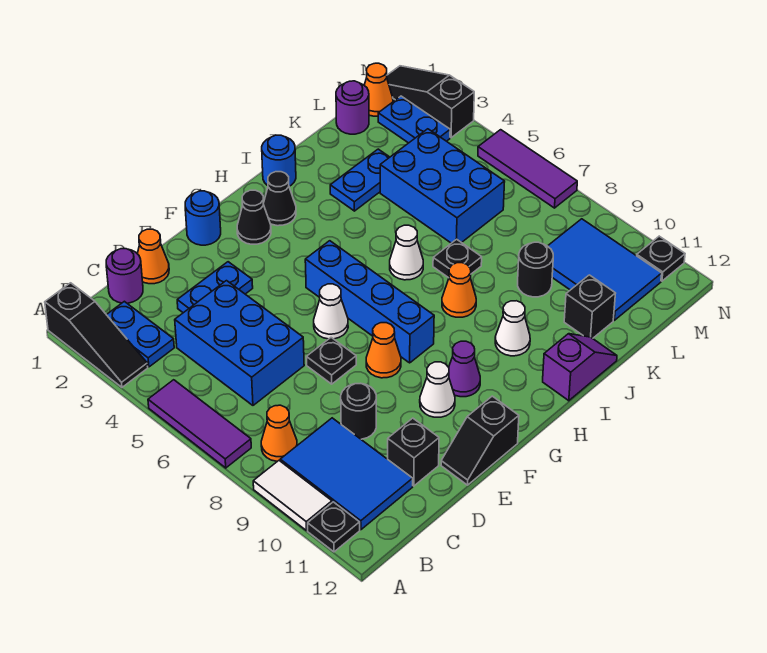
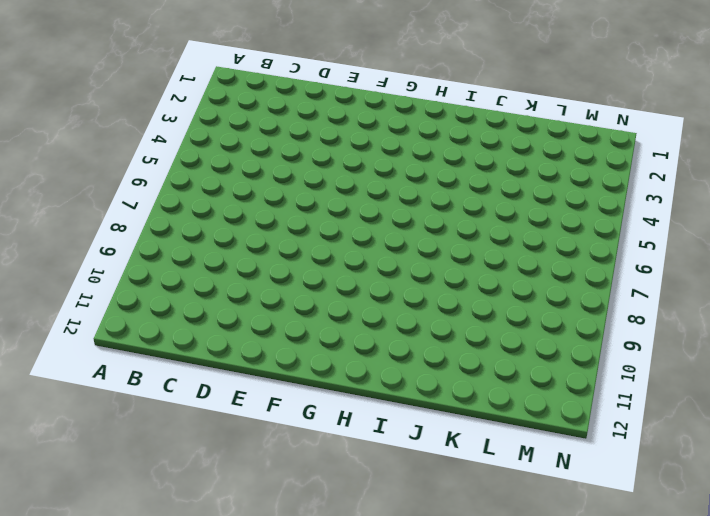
none -> black 1x3 slope [45,283,148,387]
none -> purple 1x3 tile [148,380,251,468]
none -> white 1x2 tile [253,461,332,531]
none -> black 1x1 plate [308,502,360,552]

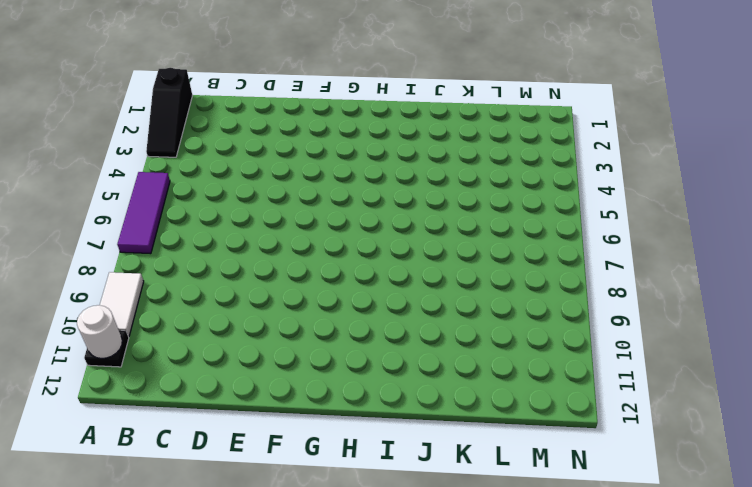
white 1x1 round brick [77,305,122,359] -> none
none -> blue 1x2 plate [107,301,174,367]
none -> orange 1x1 cone [261,405,297,461]
none -> blue 2x3 tile [280,418,413,530]
none -> purple 1x1 round brick [106,249,143,303]

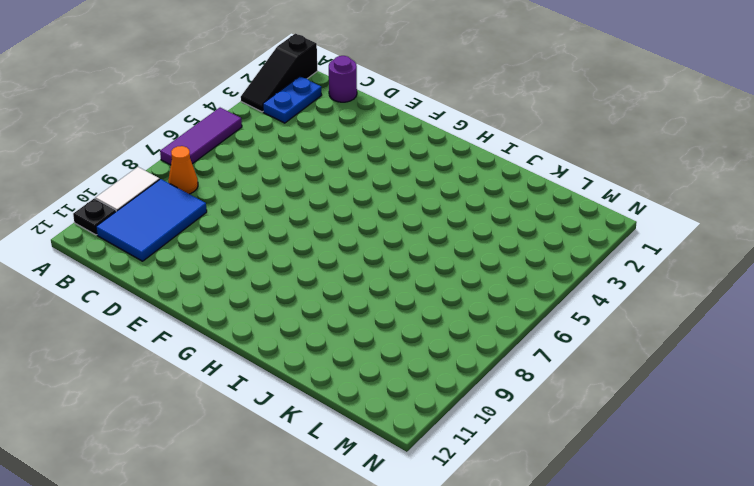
none -> blue 2x3 brick [175,281,304,405]
none -> orange 1x1 cone [138,229,169,284]
none -> blue 1x2 plate [177,262,253,313]
none -> black 1x1 round brick [341,383,376,439]

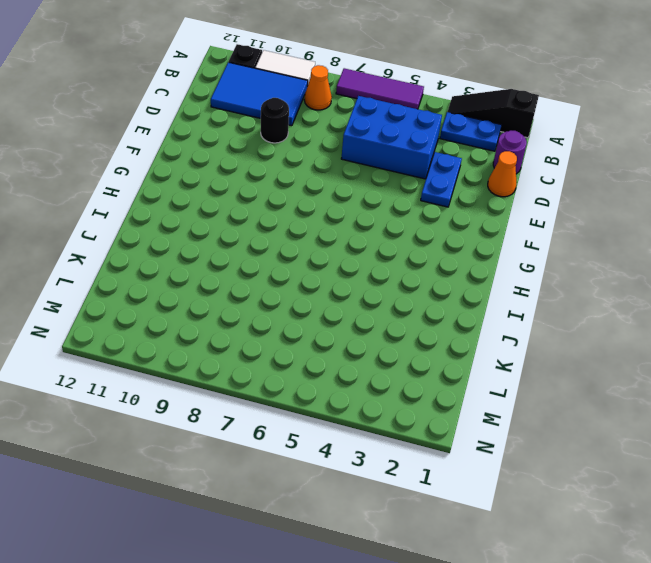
none -> black 1x1 brick [388,418,439,486]
none -> black 1x1 plate [306,338,356,384]
none -> black 1x2 slope [441,396,519,485]
none -> blue 1x1 round brick [185,191,221,245]

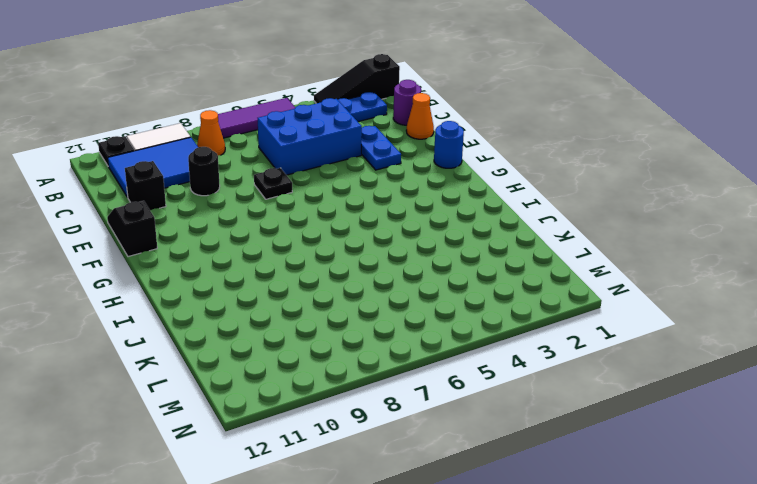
none -> white 1x1 cone [314,284,348,339]
none -> orange 1x1 cone [366,323,401,378]
none -> white 1x1 cone [420,362,455,417]
none -> black 1x1 cone [237,190,271,244]

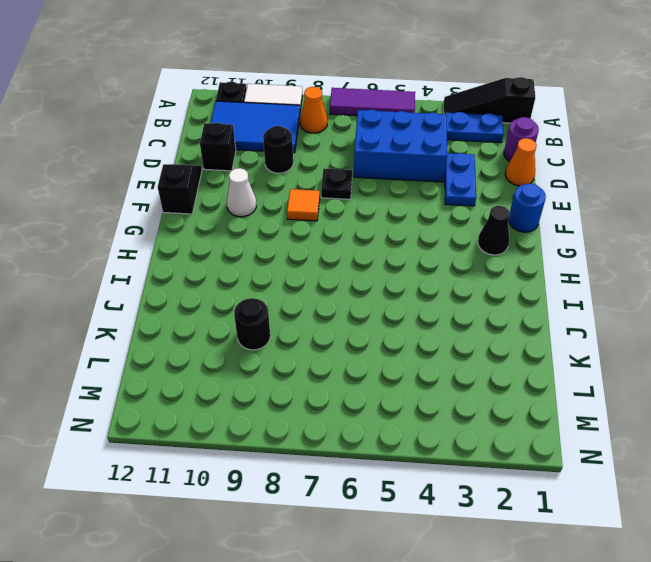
orange 1x1 tile [287,189,320,221] -> orange 1x1 cone [366,323,401,378]
none -> white 1x1 cone [314,284,348,339]
none -> blue 1x4 brick [305,241,434,363]
none -> purple 1x1 cone [449,341,480,397]
none -> black 1x1 cone [263,172,296,226]

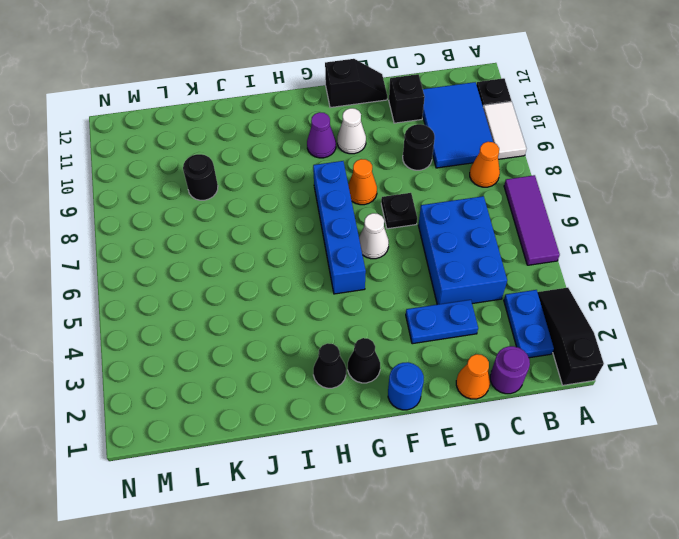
none -> blue 1x1 round brick [262,135,296,186]
none -> white 1x1 cone [390,225,423,280]
none -> orange 1x1 cone [442,263,476,317]
none -> white 1x1 cone [495,301,530,356]

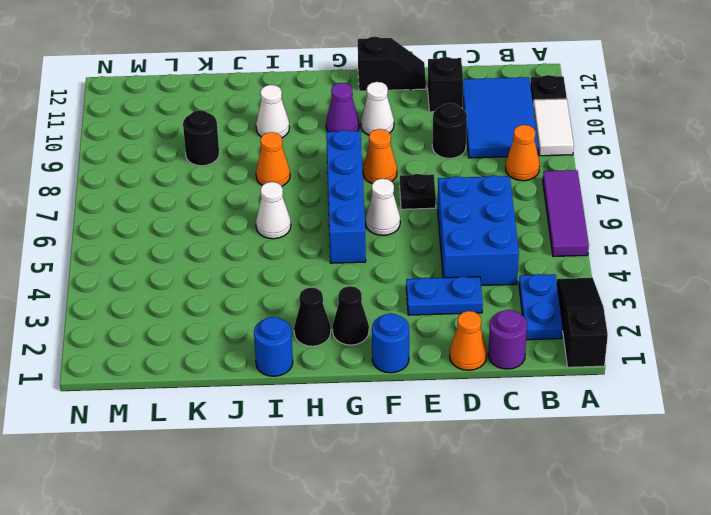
none -> purple 1x2 slope [543,334,617,401]
none -> blue 1x2 plate [330,149,390,211]
none -> black 1x1 plate [433,239,482,278]
none -> blue 2x3 brick [380,129,505,243]

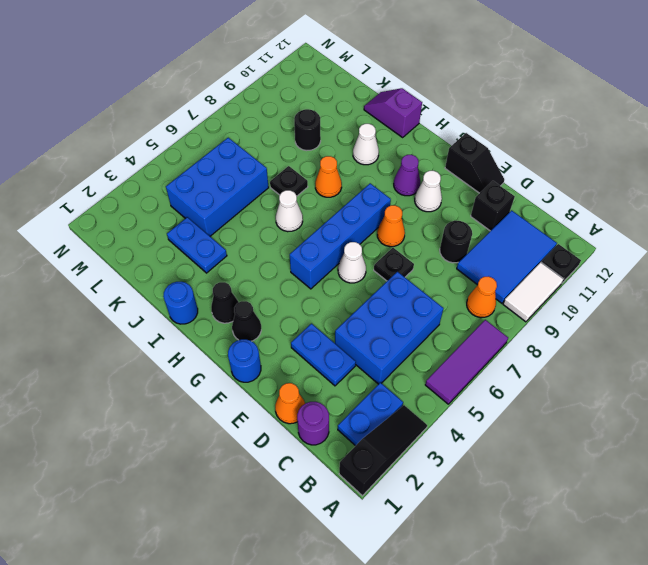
none -> black 1x1 brick [564,275,616,338]
none -> purple 1x1 round brick [336,81,369,134]
none -> blue 2x3 tile [548,219,662,320]
none -> orange 1x1 cone [364,63,393,116]

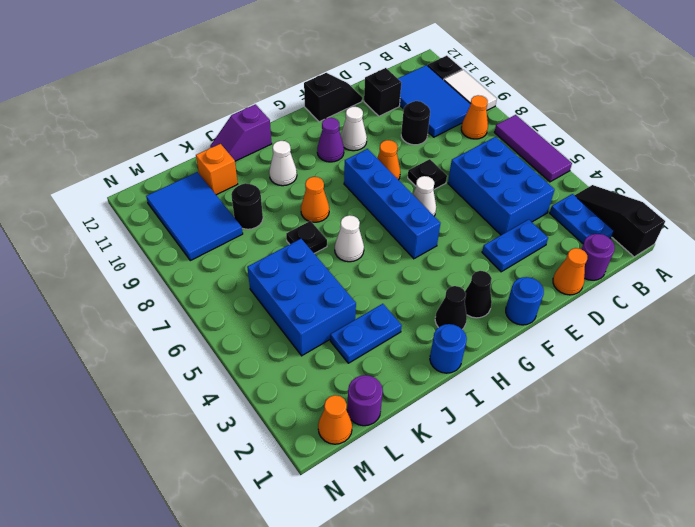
orange 1x1 brick [196,144,238,195] -> black 1x1 brick [564,275,616,338]
none -> blue 1x2 plate [378,96,450,143]
none -> black 1x3 slope [387,66,474,138]
none -> purple 1x3 tile [478,130,577,208]
none -> black 1x1 plate [637,236,685,281]

